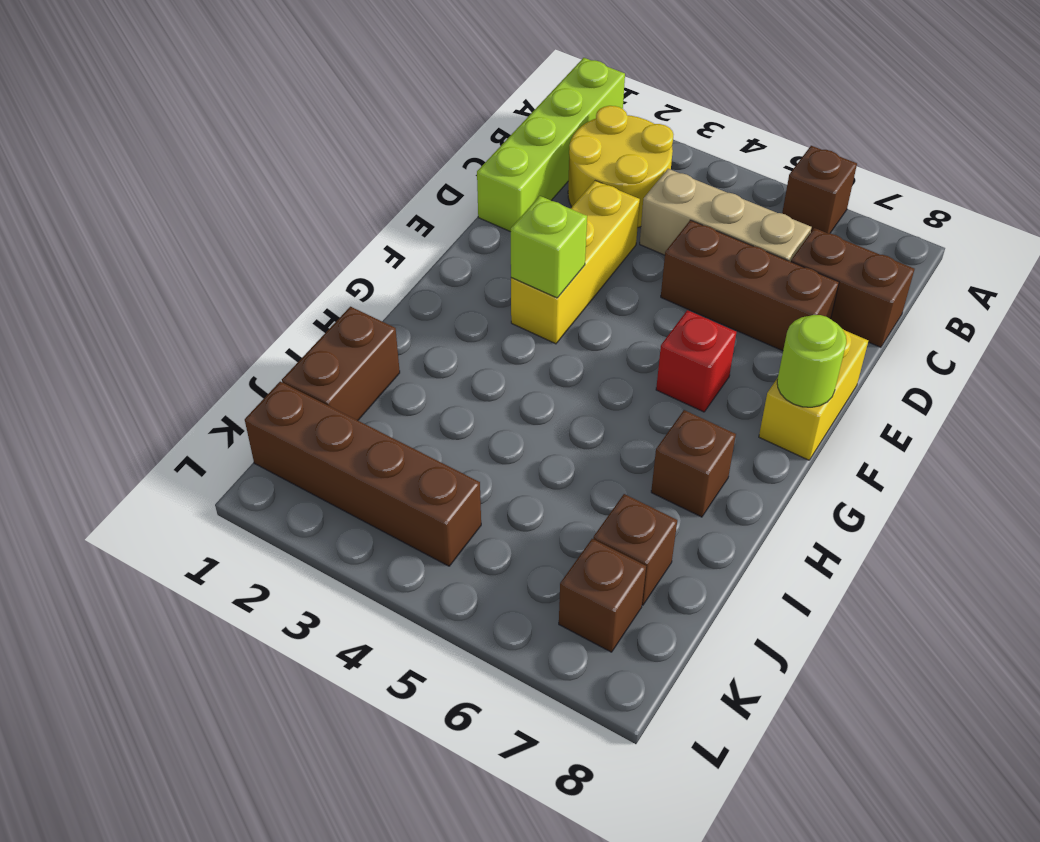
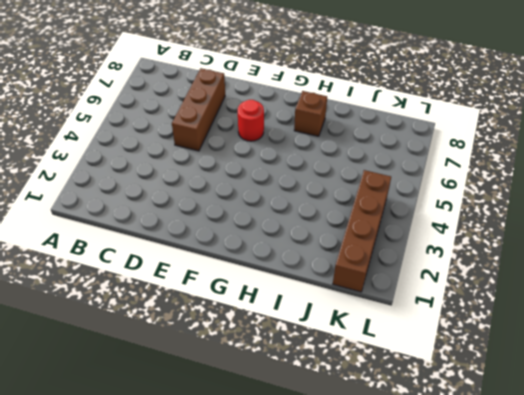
red 1x1 round brick [238,100,264,141] -> red 1x1 brick [656,310,736,412]
none -> lime 1x4 brick [477,58,625,232]
none -> brown 1x1 brick [782,146,857,233]
none -> yellow 2x2 round brick [568,106,674,227]

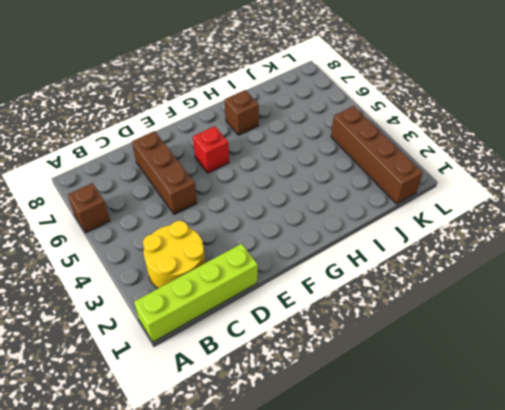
none -> tan 1x3 brick [640,169,811,262]
none -> brown 1x2 brick [791,228,914,347]
none -> yellow 1x3 brick [511,181,640,344]

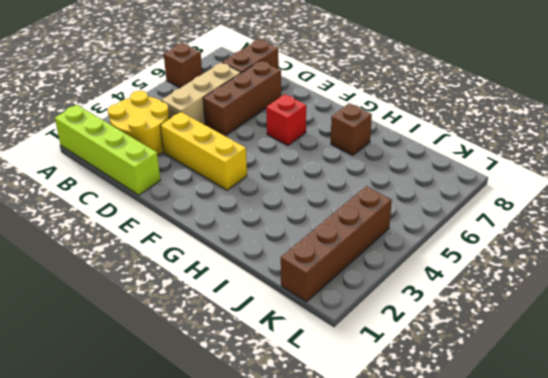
none -> yellow 1x2 brick [759,329,868,460]
none -> brown 1x2 brick [282,307,400,420]
none -> brown 1x1 brick [593,494,677,605]

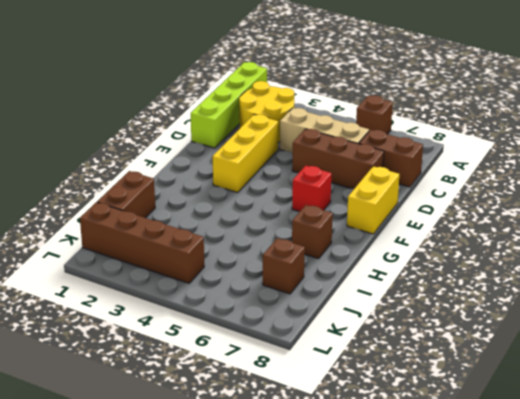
none -> brown 1x1 brick [559,539,646,652]
none -> lime 1x1 brick [511,196,587,298]
none -> lime 1x1 round brick [777,315,846,407]

